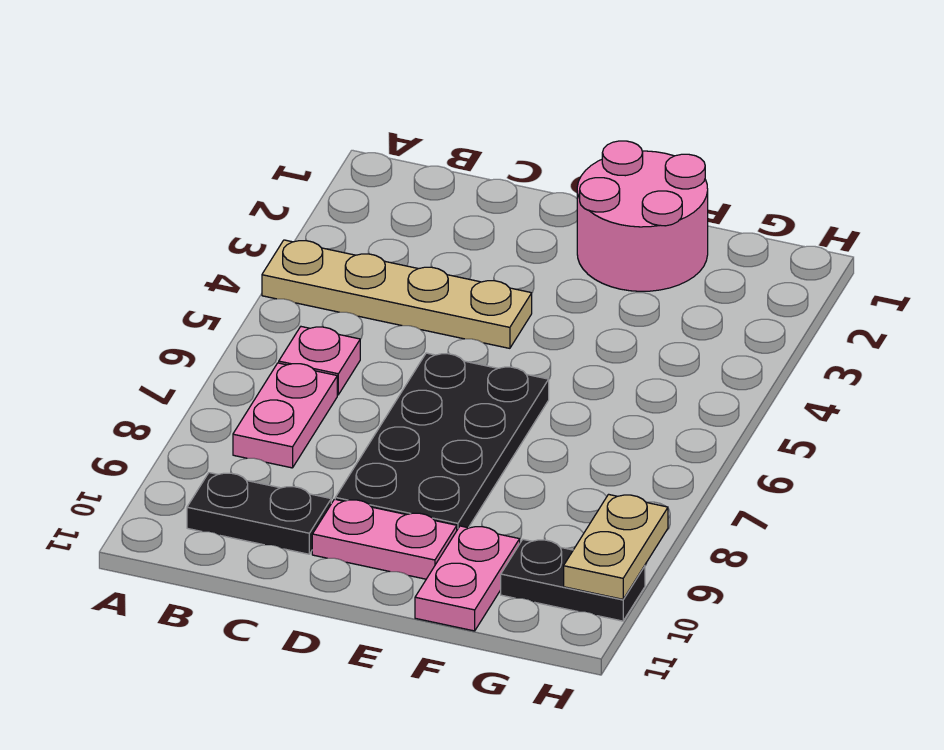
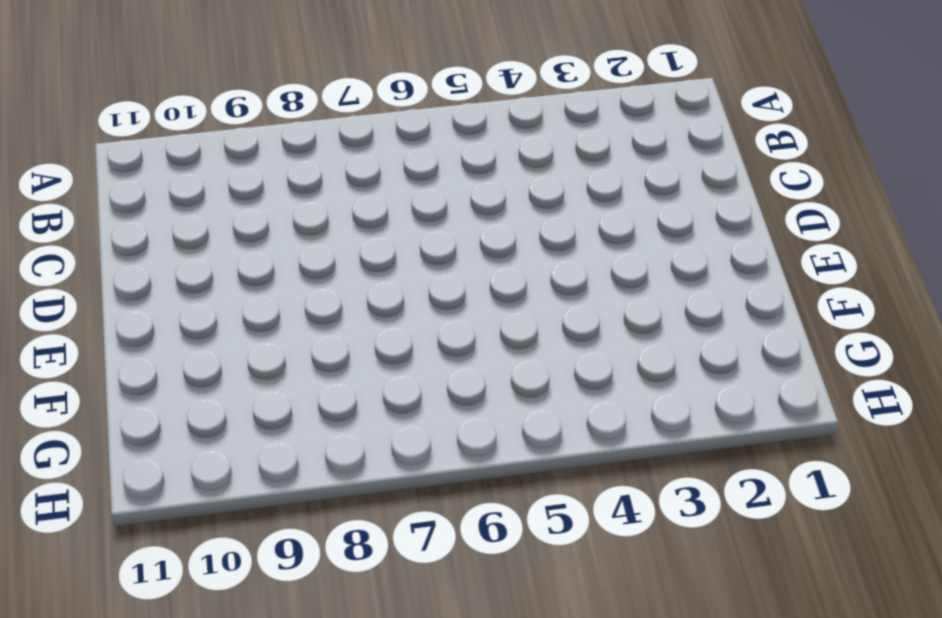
none -> tan 1x4 plate [262,240,532,348]
none -> pink 1x1 plate [279,327,360,395]

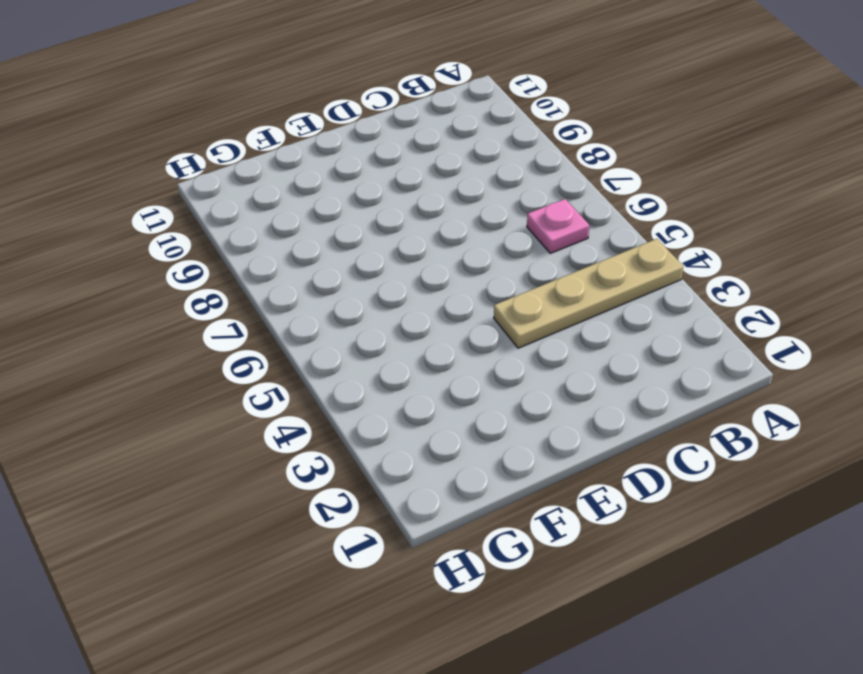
none -> pink 1x2 plate [233,363,337,468]
none -> black 1x2 plate [187,473,331,554]

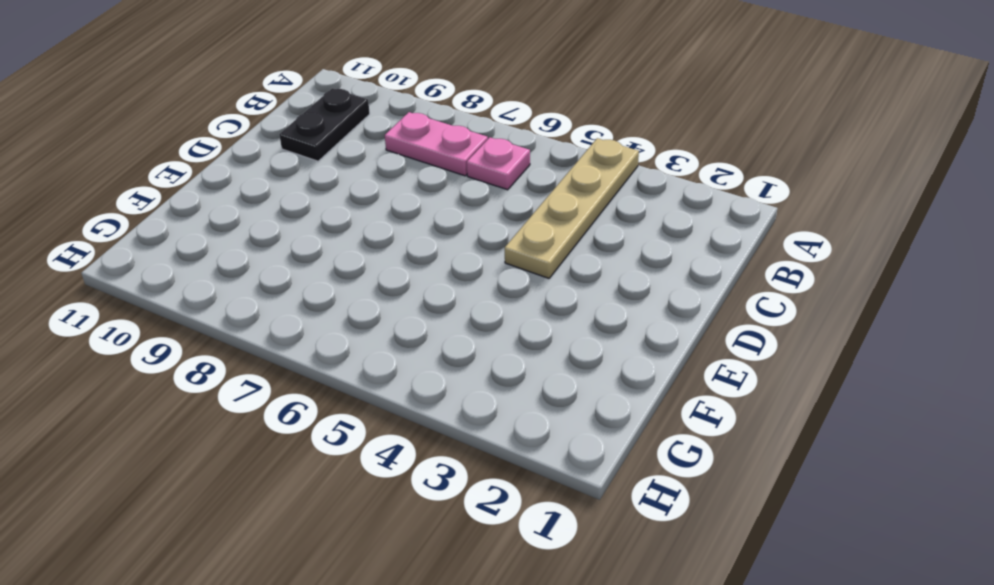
none -> black 2x4 plate [335,353,549,530]
none -> pink 1x2 plate [312,499,457,579]

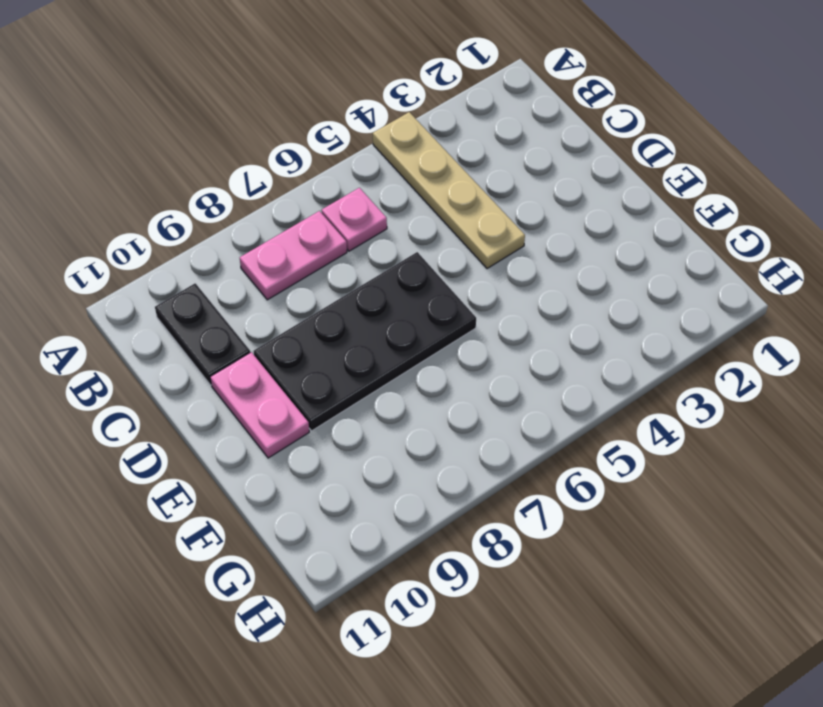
none -> pink 2x2 round brick [577,141,708,291]
none -> pink 1x2 plate [415,526,520,631]

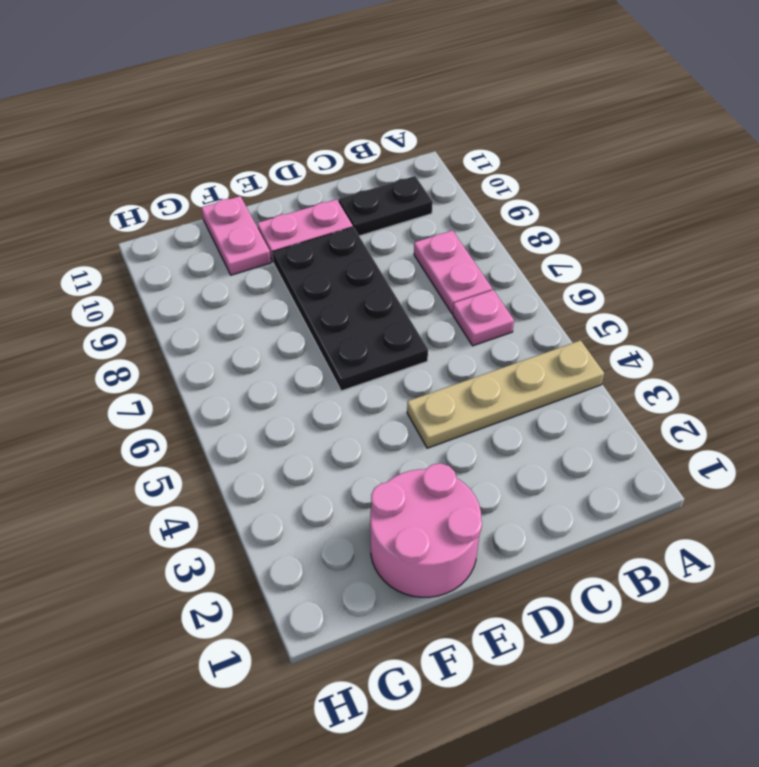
none -> black 1x2 plate [501,539,645,621]
none -> tan 1x2 plate [564,494,668,599]

